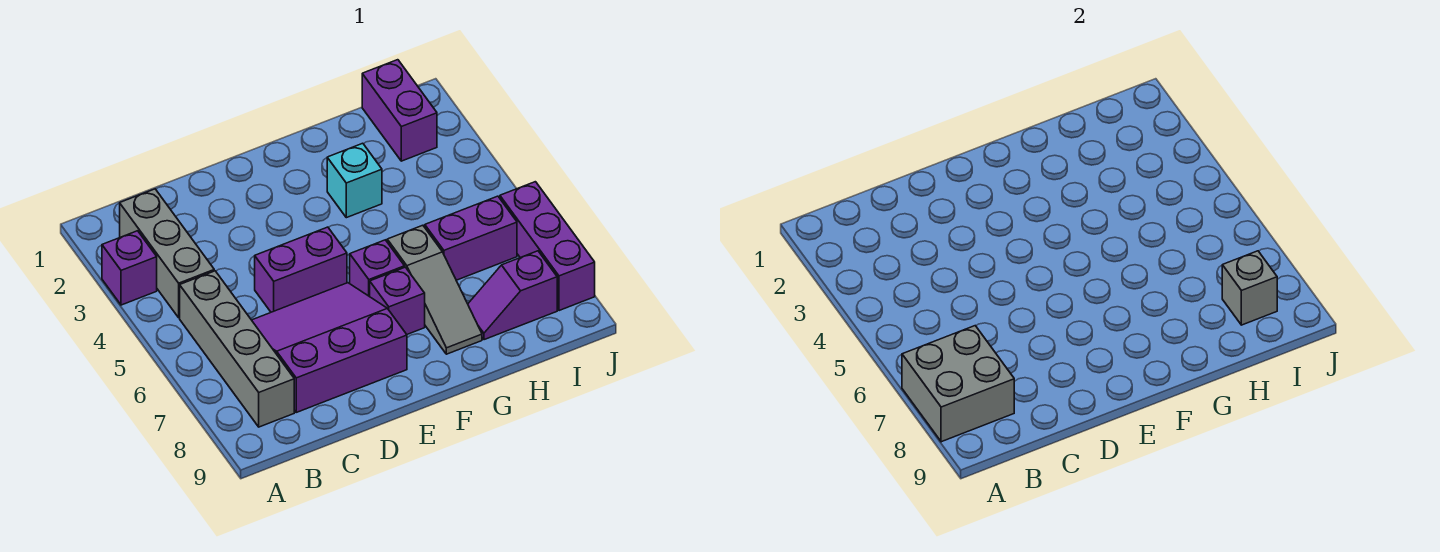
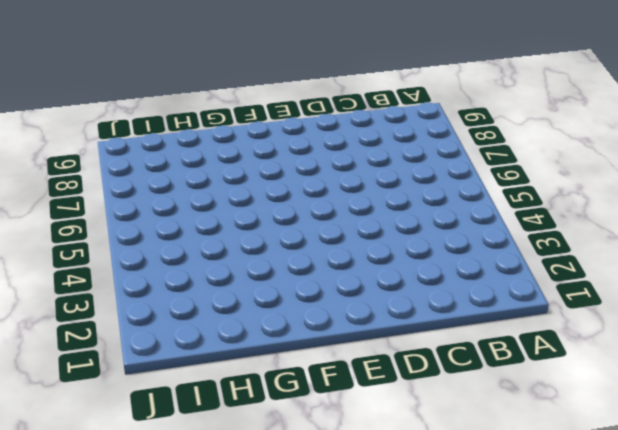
none -> purple 1x1 brick [102,231,157,305]
none -> grey 1x3 brick [120,189,214,318]
none -> grey 1x4 brick [180,271,294,427]

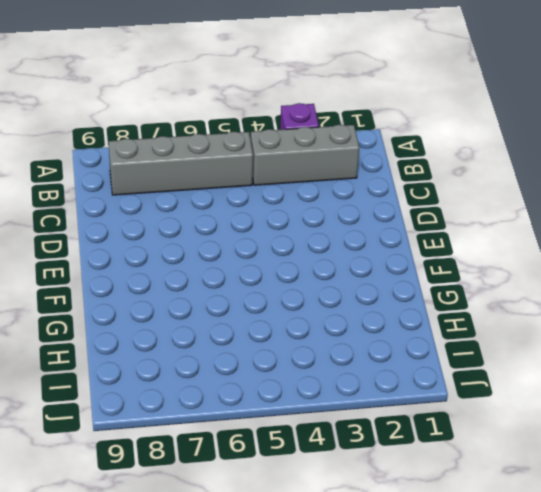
none -> purple 3x3 slope [252,283,407,412]
none -> purple 1x2 brick [255,227,347,312]
none -> purple 1x1 brick [350,240,405,297]

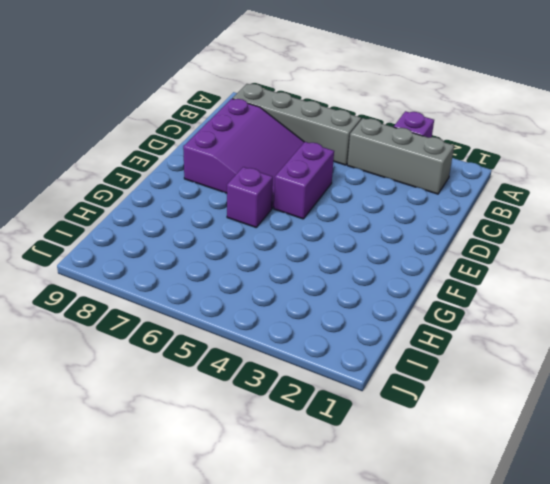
none -> purple 1x1 brick [370,267,425,334]
none -> cyan 1x1 brick [327,143,382,218]
none -> grey 1x3 slope [387,225,482,354]

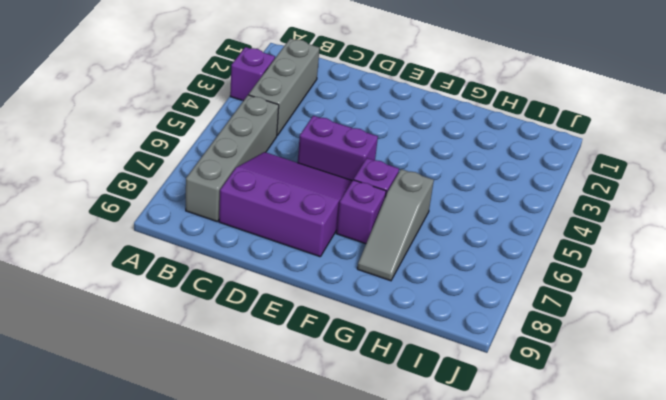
none -> cyan 1x1 brick [327,143,382,218]
none -> purple 1x2 brick [425,196,517,280]
none -> purple 1x2 slope [468,251,557,340]

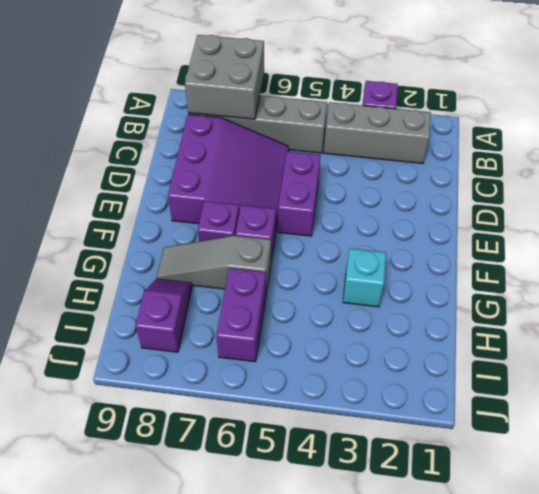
none -> purple 1x2 brick [362,60,437,161]
none -> purple 1x3 brick [500,182,595,311]
none -> grey 1x1 brick [1222,251,1277,325]

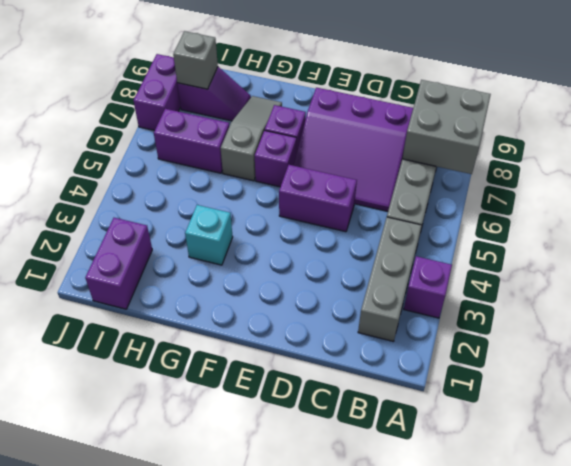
purple 1x2 brick [133,54,181,131] -> purple 1x3 brick [500,182,595,311]

